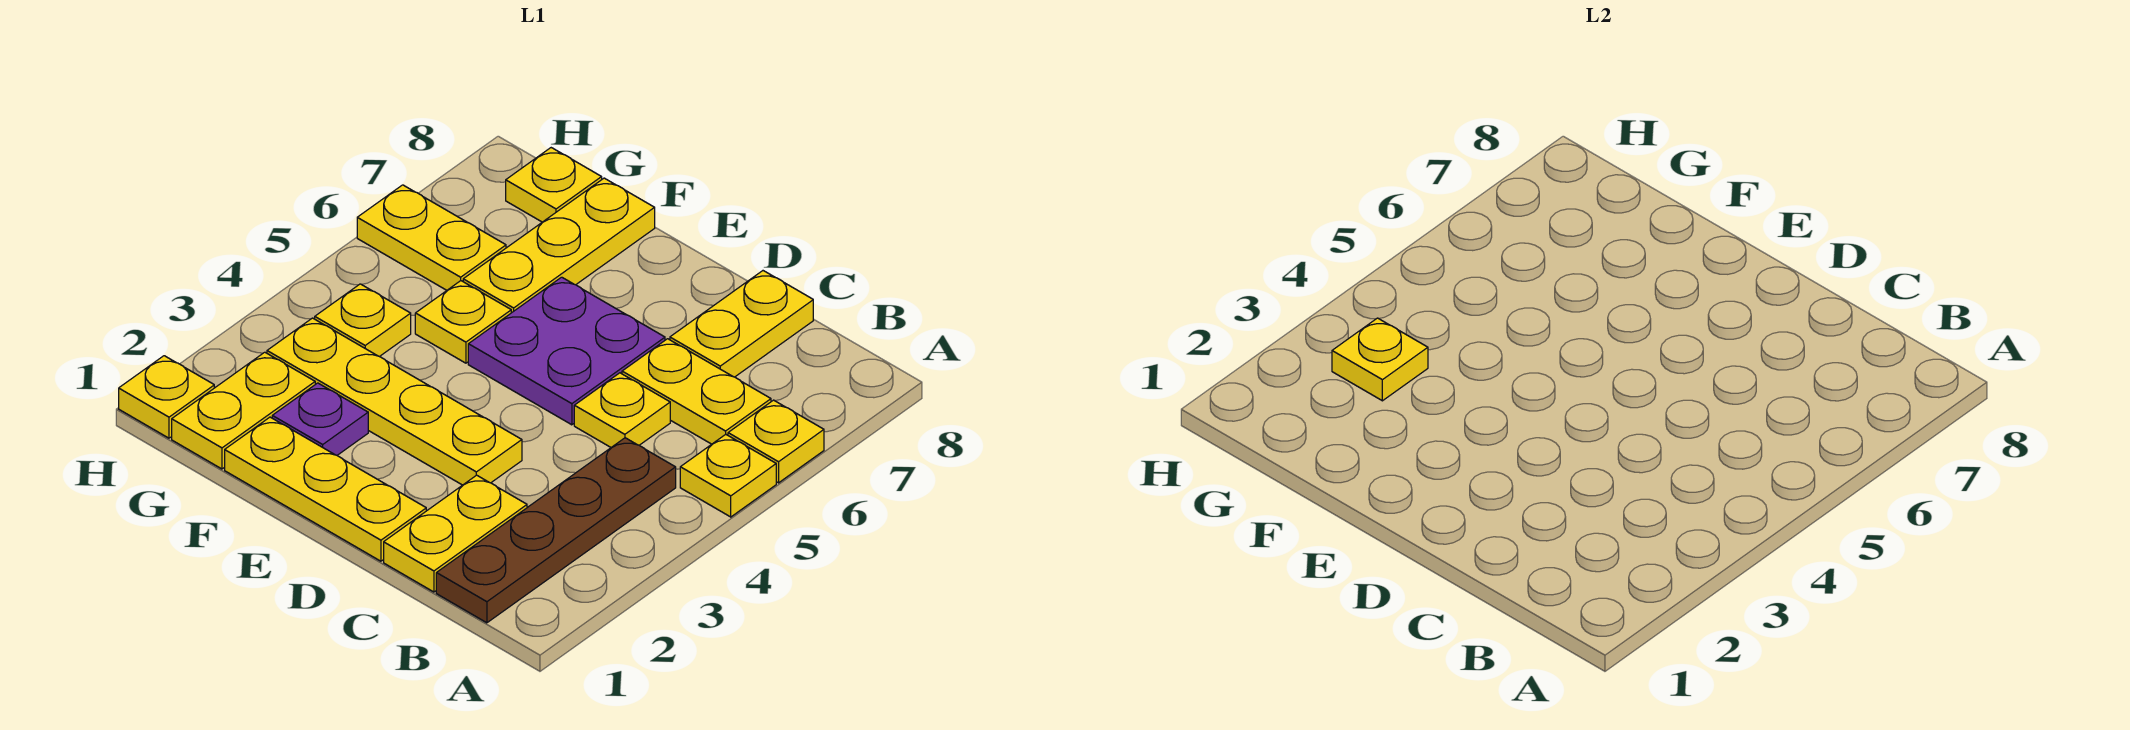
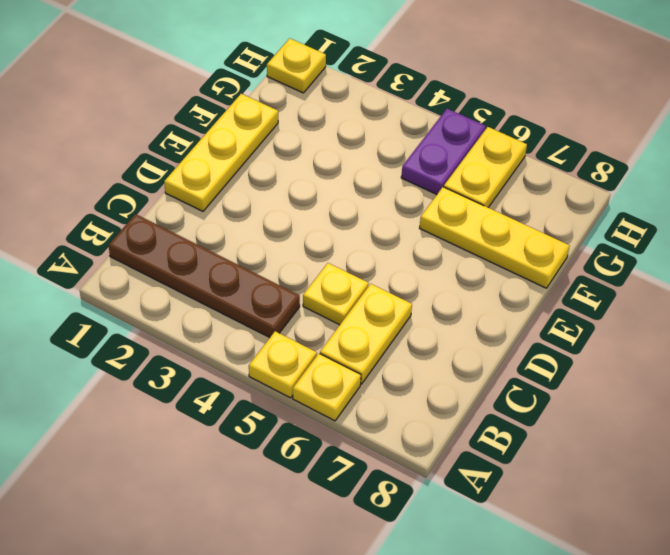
purple 1x2 plate [401,109,486,194] -> none
none -> yellow 1x2 plate [384,475,527,592]
none -> yellow 1x2 plate [670,271,813,377]
none -> yellow 1x4 plate [267,318,522,485]

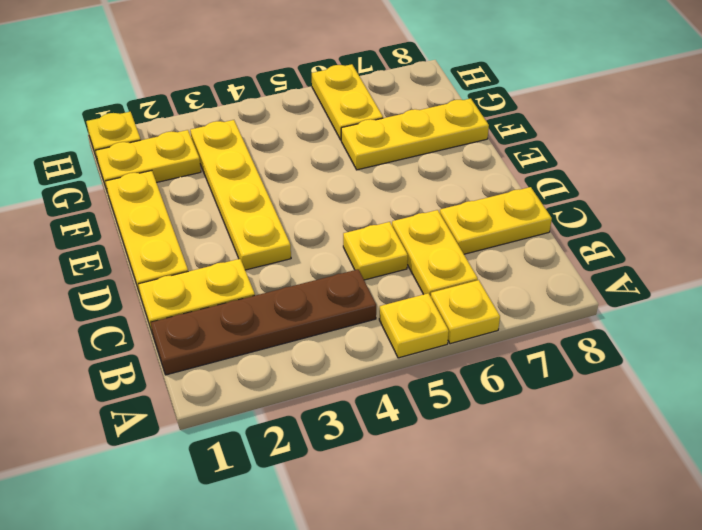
none -> purple 2x2 plate [468,277,665,425]
none -> purple 1x1 plate [272,383,368,455]
none -> yellow 1x1 plate [415,281,511,363]

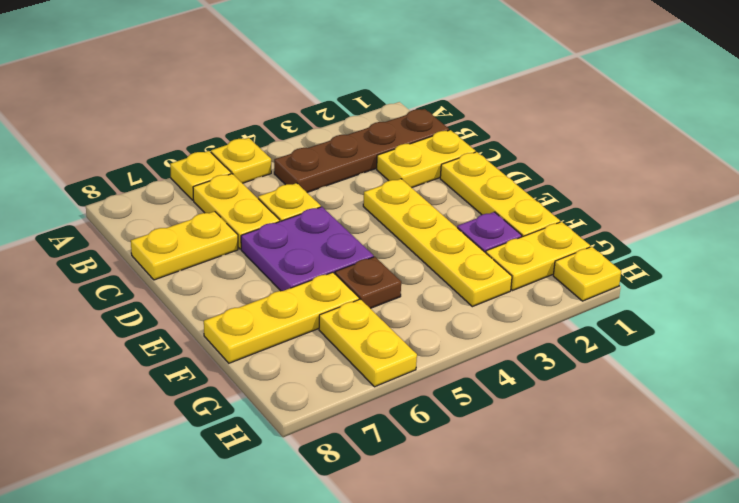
brown 1x1 plate [335,257,401,308] -> yellow 1x1 plate [415,281,511,363]
none -> yellow 1x1 plate [315,284,411,357]
none -> yellow 1x1 plate [506,148,602,222]
none -> yellow 1x1 plate [1332,318,1428,401]

